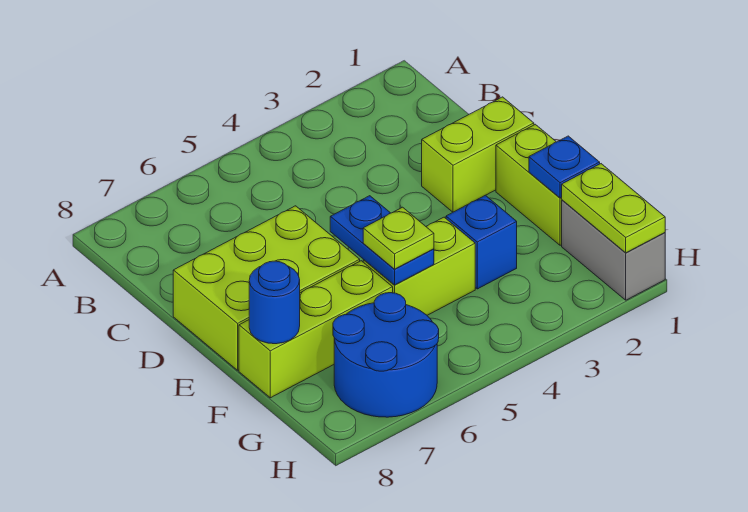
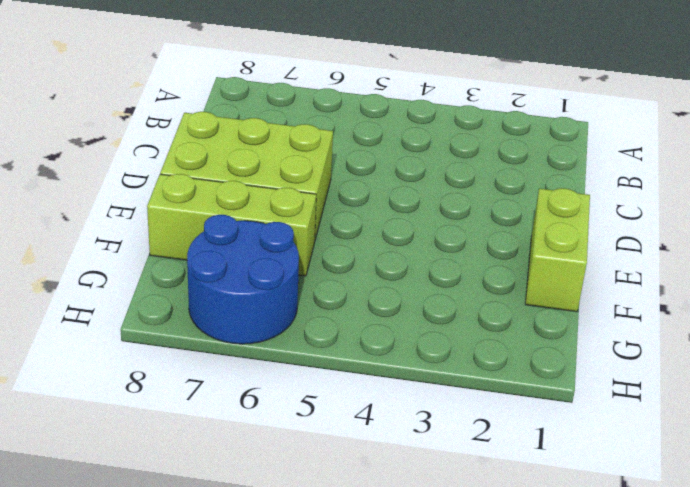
none -> lime 1x2 brick [422,97,534,212]
none -> blue 1x1 brick [446,195,517,289]
none -> lime 1x2 brick [363,217,475,315]

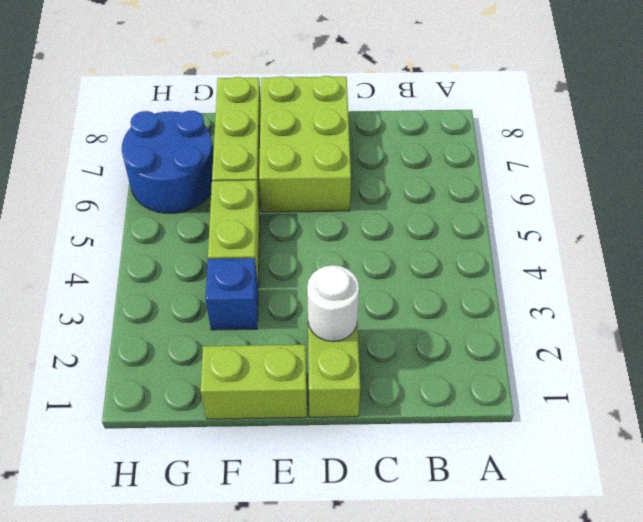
white 1x1 round brick [307,265,359,342] -> none
none -> grey 1x2 brick [562,200,665,300]
none -> blue 1x2 plate [330,196,434,285]
none -> blue 1x1 plate [529,136,600,198]

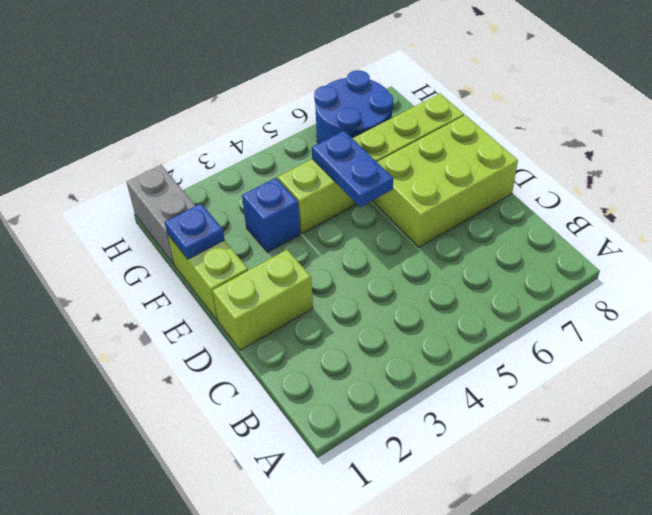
none -> blue 1x1 round brick [249,261,300,344]
none -> lime 1x2 plate [562,164,665,253]
none -> lime 1x1 plate [363,207,434,269]

